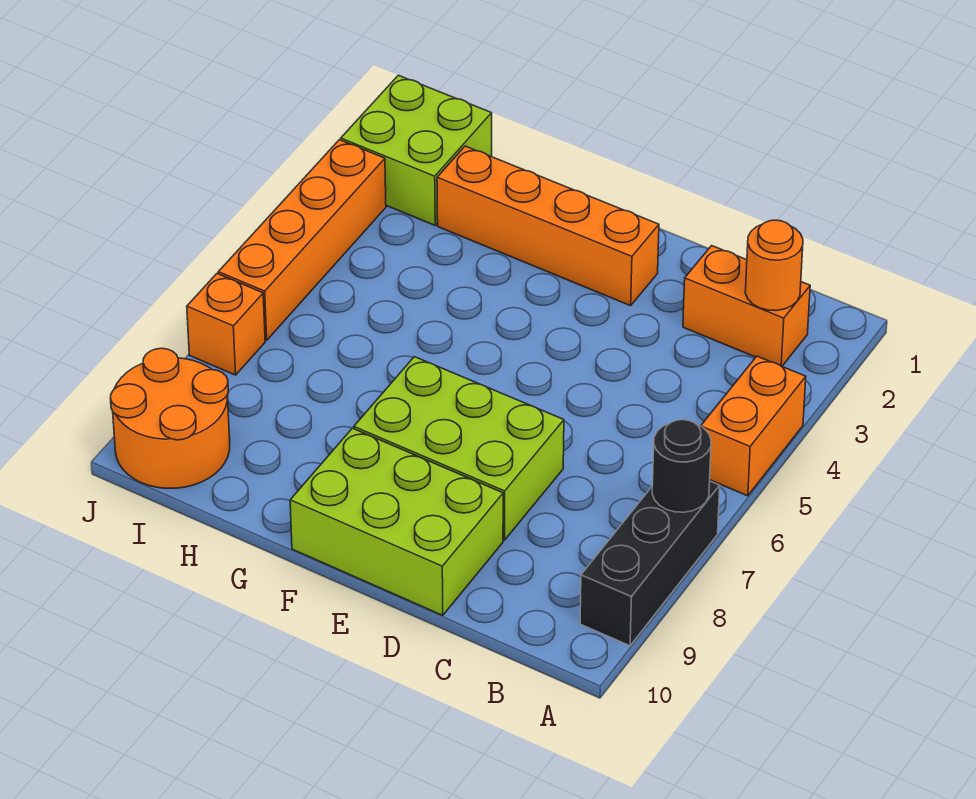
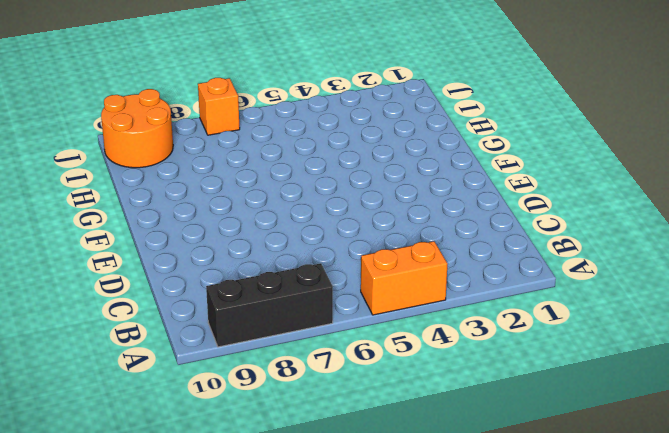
none -> orange 1x2 brick [683,246,810,366]
none -> lime 2x3 brick [354,357,564,540]
none -> lime 2x3 brick [290,428,503,615]

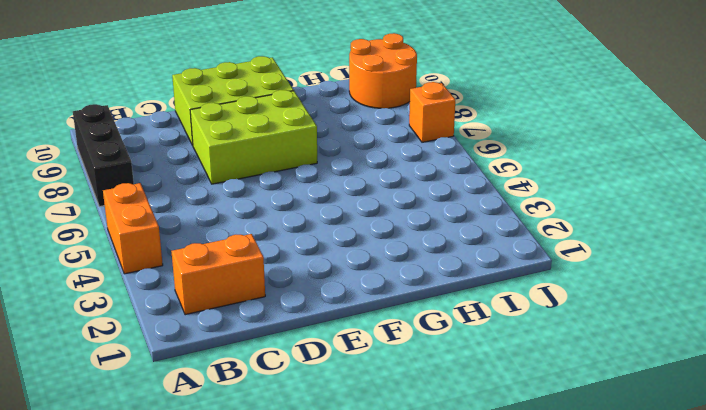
none -> orange 1x4 brick [437,146,659,306]
none -> lime 2x2 brick [341,75,492,225]
none -> orange 1x4 brick [218,140,386,340]

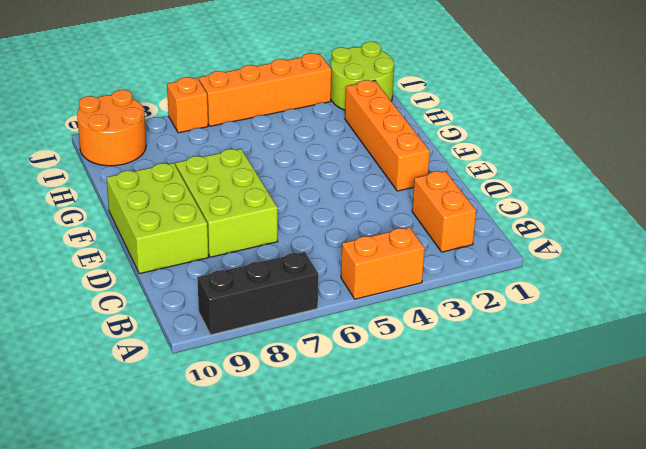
lime 2x2 round brick [331,42,394,110] -> lime 2x2 brick [341,75,492,225]
none -> black 1x1 round brick [652,420,711,512]
none -> orange 1x1 round brick [745,220,803,311]

